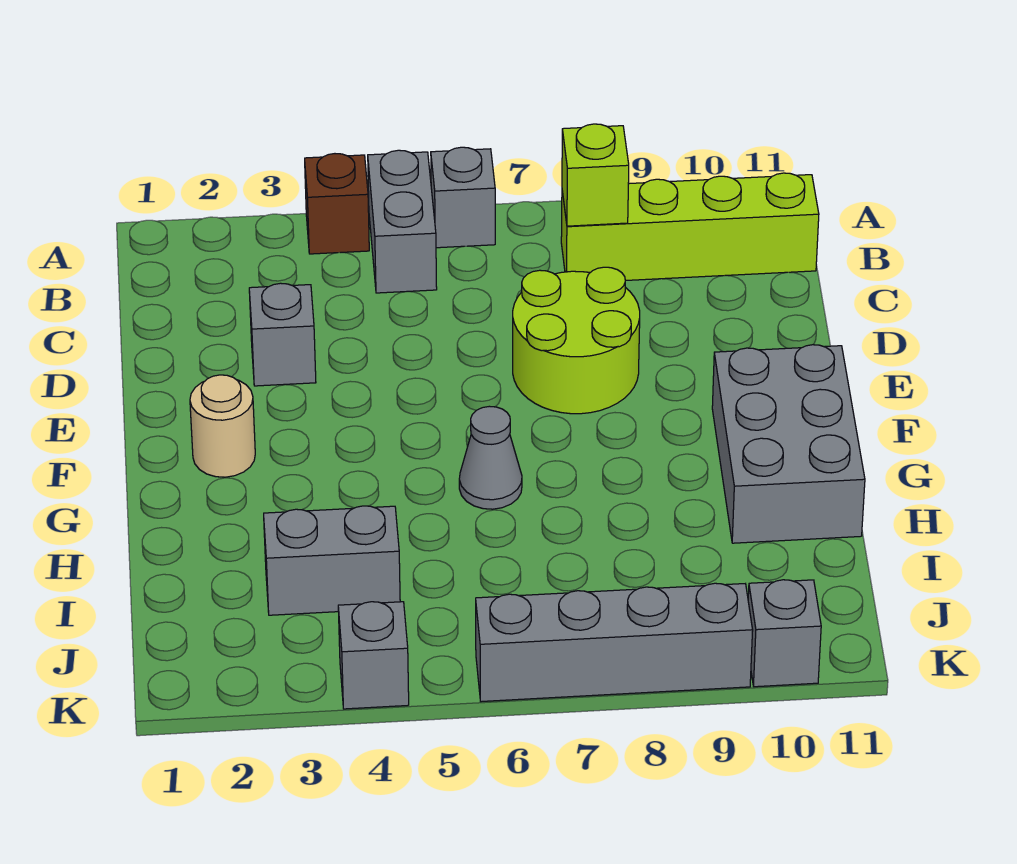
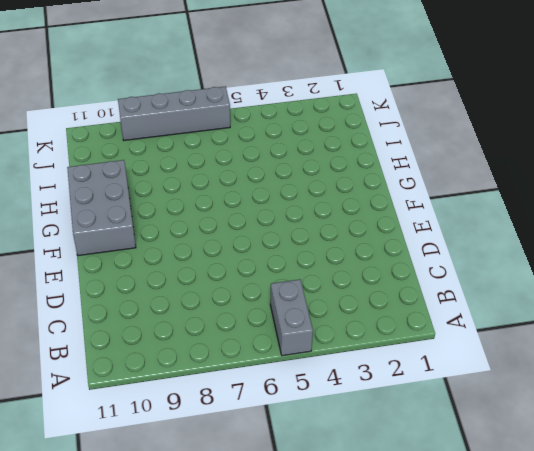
none -> brown 1x1 brick [305,154,369,254]
none -> grey 1x1 brick [431,147,495,248]
none -> lime 1x4 brick [561,173,819,281]

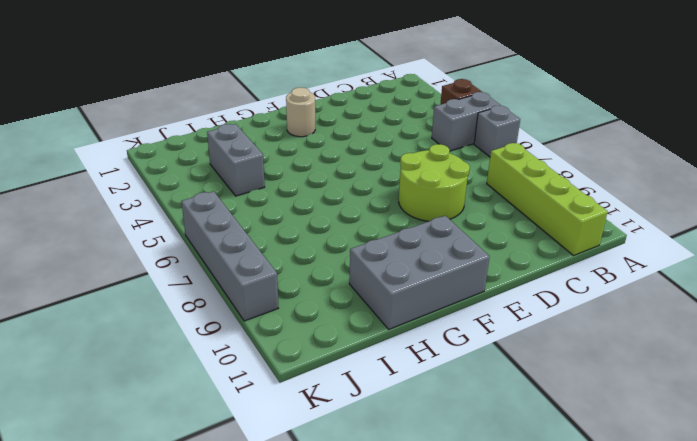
none -> grey 1x1 brick [249,283,316,386]
none -> grey 1x1 cone [459,406,522,509]
none -> grey 1x1 brick [338,602,409,709]

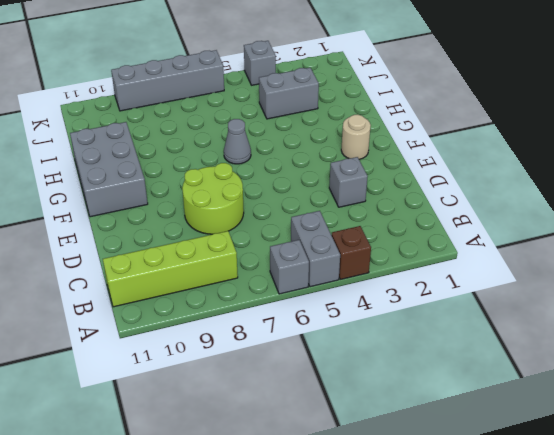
none -> grey 1x1 brick [748,580,821,687]
none -> lime 1x1 brick [562,124,629,226]

